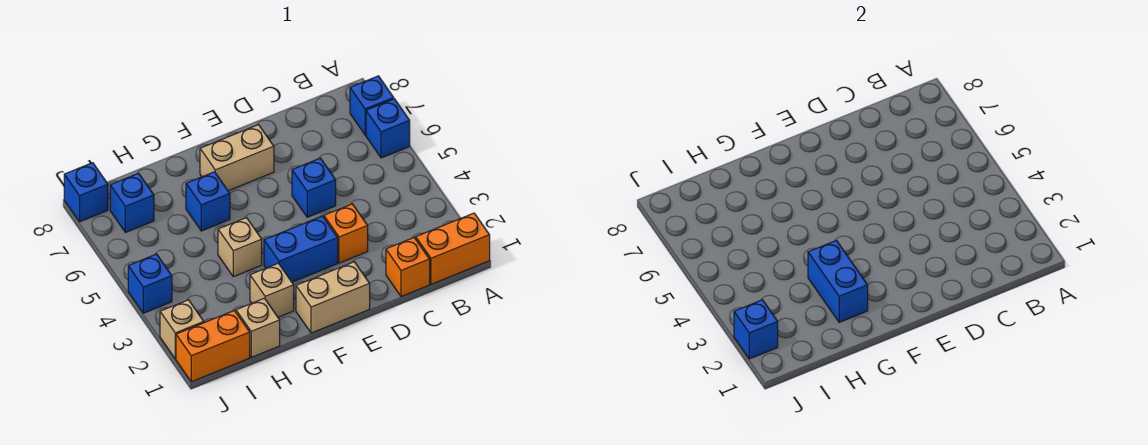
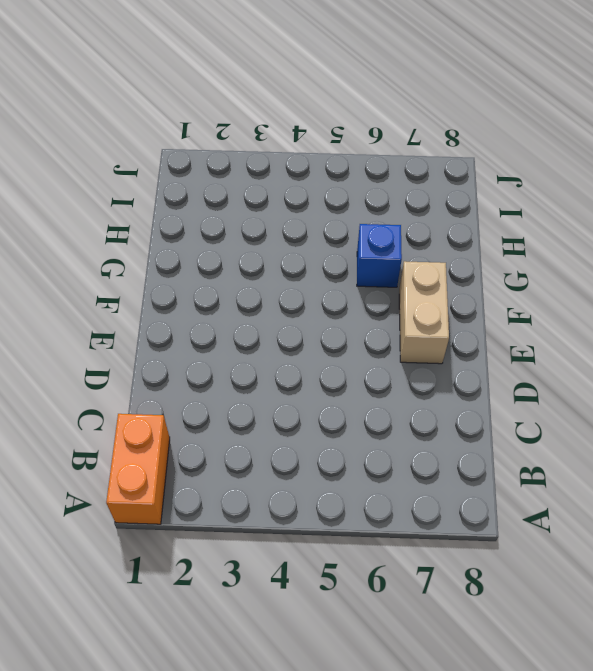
none -> blue 1x1 brick [366,99,410,158]
none -> blue 1x1 brick [350,76,394,135]
none -> orange 1x1 brick [386,238,430,297]

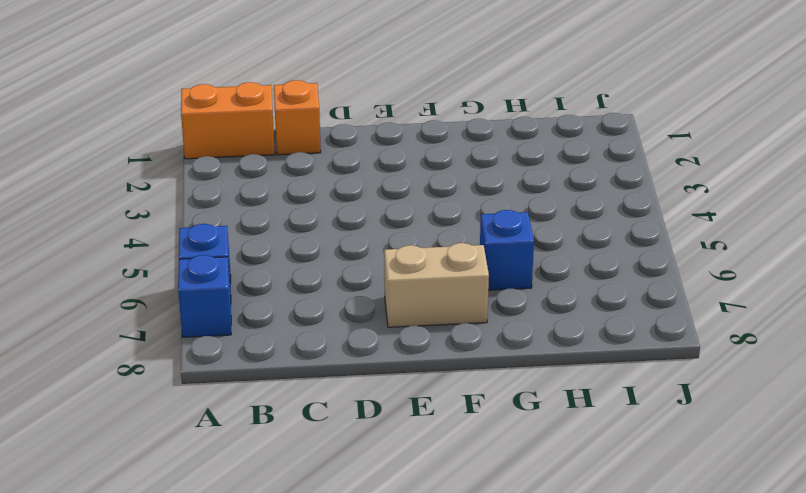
none -> orange 1x1 brick [324,204,368,263]
none -> blue 1x1 brick [292,158,336,217]
none -> tan 1x2 brick [296,262,370,333]

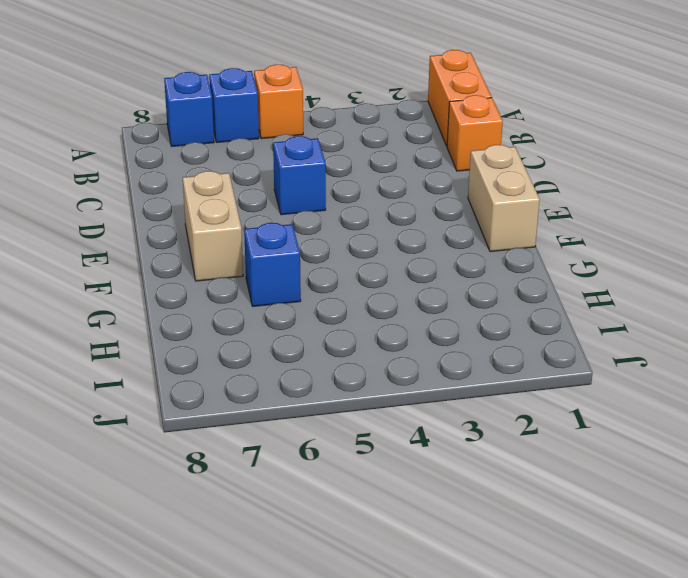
orange 1x1 brick [254,64,303,139] -> orange 1x1 brick moved to [324,204,368,263]
none -> blue 1x2 brick [264,216,338,282]
none -> tan 1x1 brick [250,263,294,317]
none -> tan 1x1 brick [218,218,262,277]

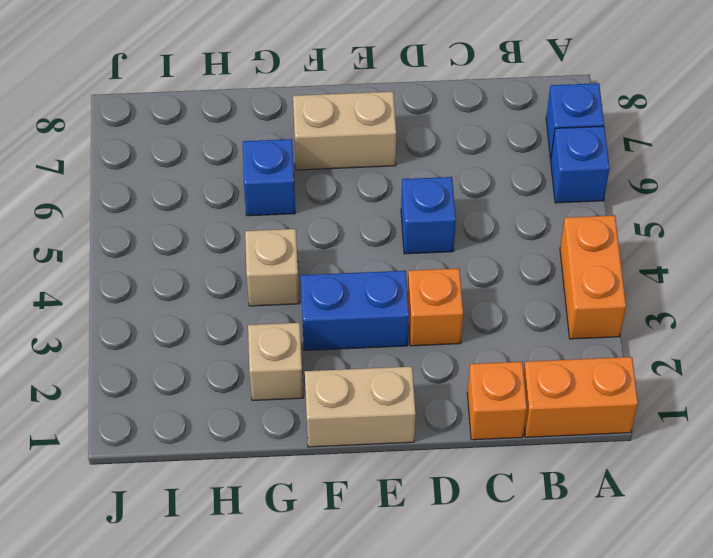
orange 1x2 brick [560,215,626,339] -> orange 1x2 brick turned to [176,311,250,382]
none -> tan 1x1 brick [236,298,280,357]
none -> blue 1x1 brick [110,173,154,232]
none -> tan 1x1 brick [160,300,204,359]

